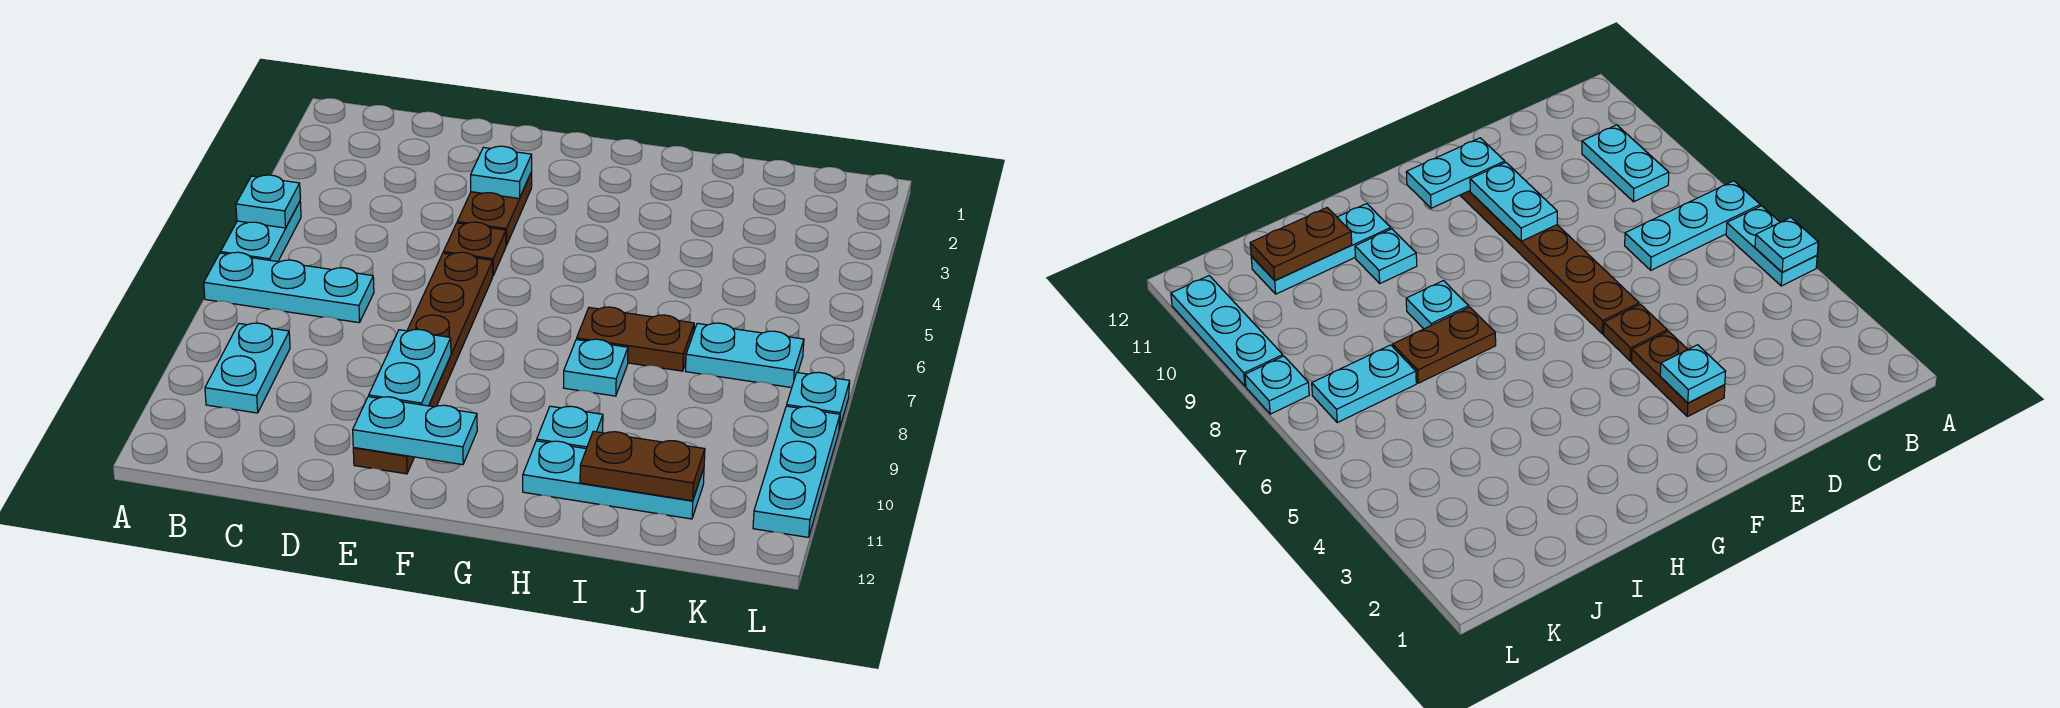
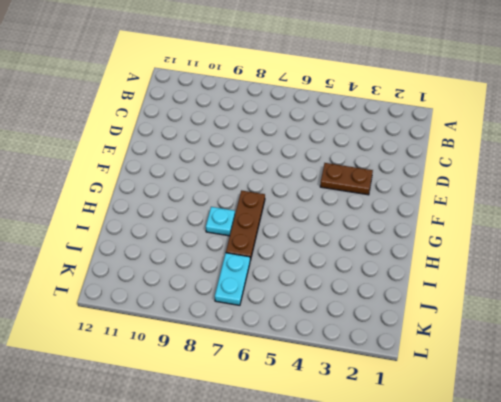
brown 1x3 plate [226,191,265,261] -> brown 1x2 plate [577,307,694,371]
none -> cyan 1x2 plate [221,202,301,262]
none -> cyan 1x3 plate [204,252,374,323]
none -> cyan 1x2 plate [205,323,290,413]

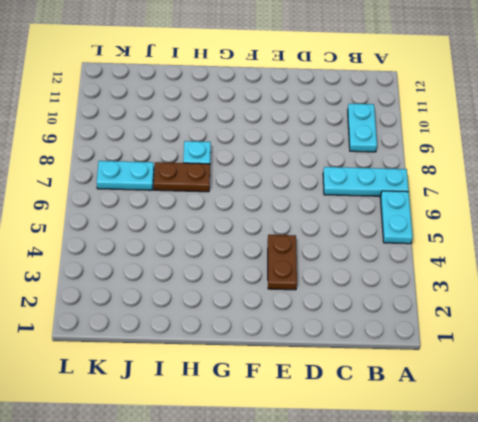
none -> brown 1x1 plate [443,222,506,275]
none -> brown 1x6 plate [353,252,493,474]
none -> cyan 1x1 plate [537,406,603,449]

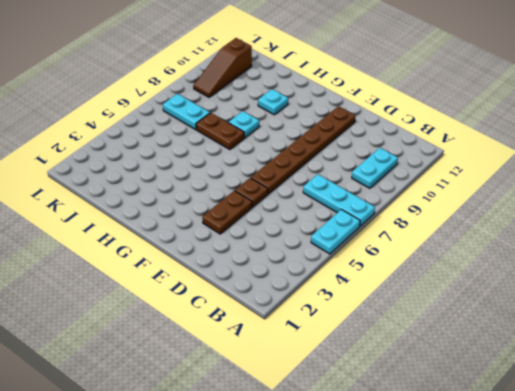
brown 1x3 slope [193,38,252,97] -> none
none -> cyan 1x3 plate [523,441,704,519]
none -> cyan 1x1 plate [787,372,850,429]
none -> cyan 1x3 plate [753,406,840,537]

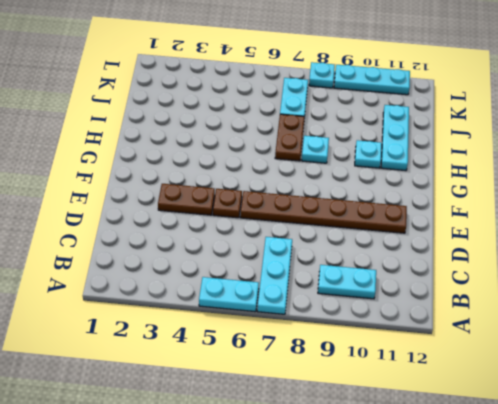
none -> cyan 1x1 plate [236,175,300,228]
none -> cyan 1x1 plate [471,146,532,199]
none -> cyan 1x2 plate [369,329,451,406]

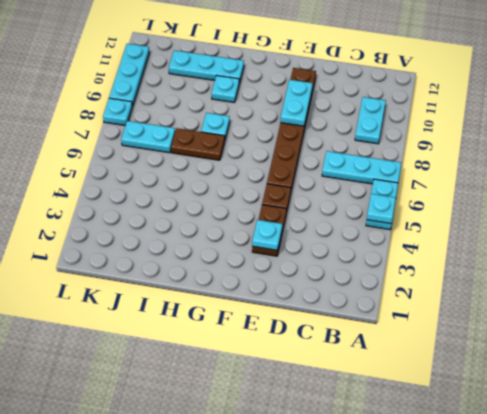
none -> cyan 1x2 plate [353,397,477,465]
none -> brown 1x2 plate [580,431,705,501]

